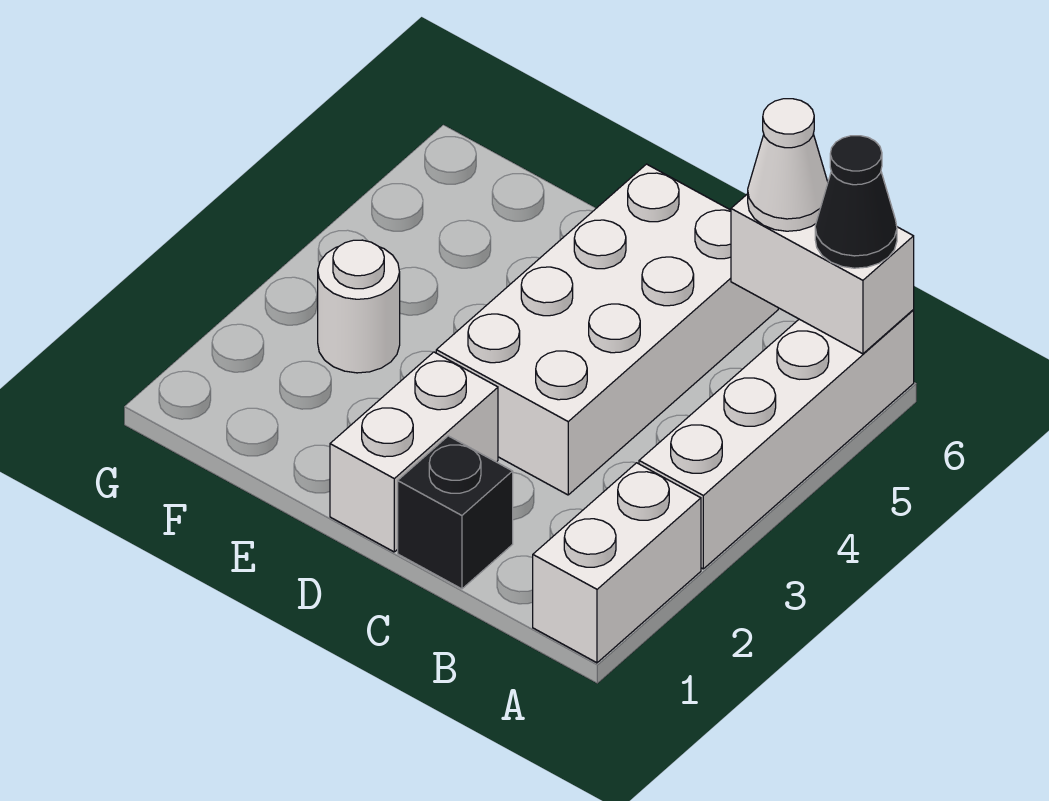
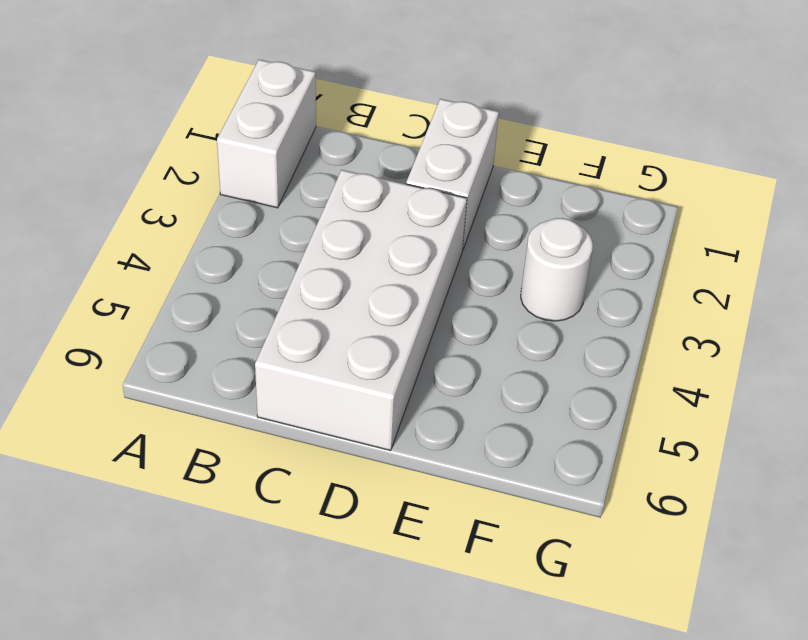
none -> white 1x4 brick [639,310,914,569]
none -> black 1x1 brick [398,436,513,589]

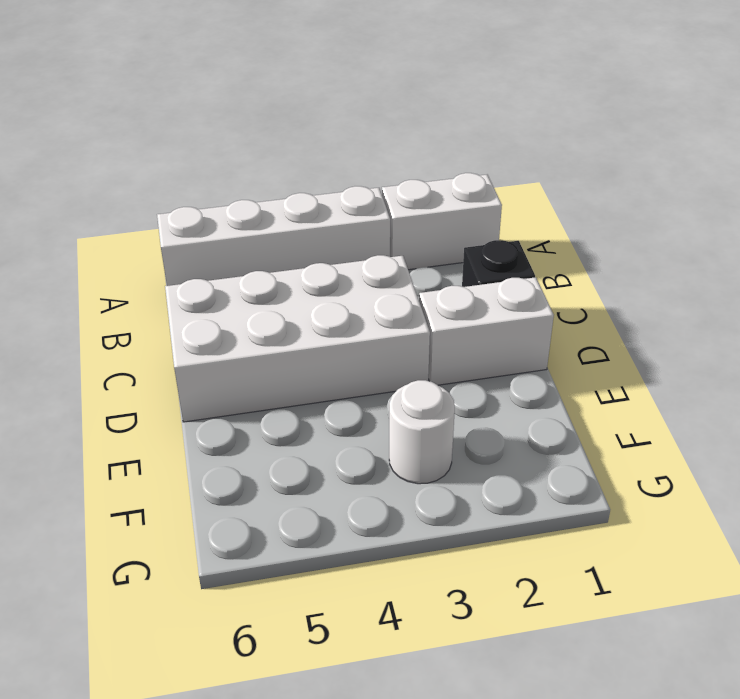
none -> white 1x2 brick [731,194,914,354]
none -> black 1x1 cone [815,136,897,268]

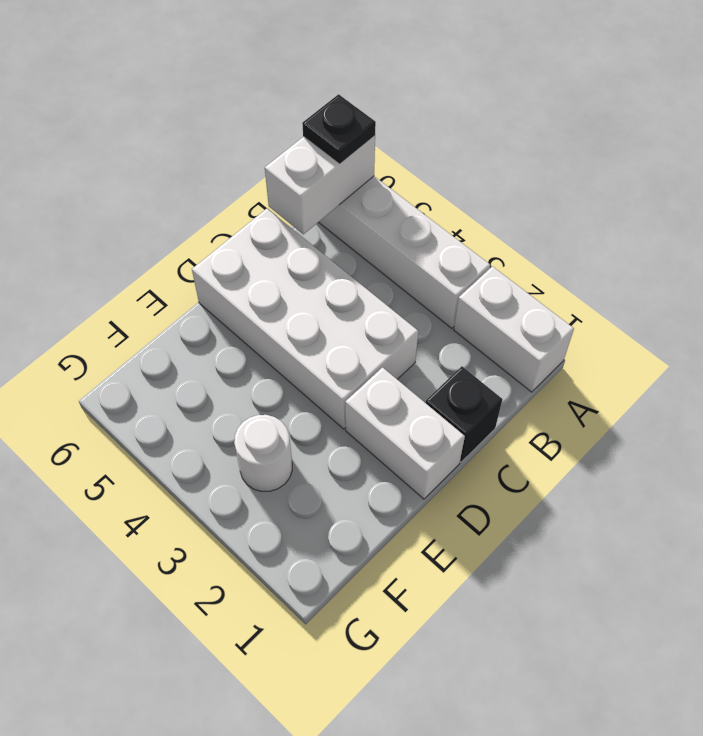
black 1x1 plate [302,94,376,164] -> black 1x1 cone [815,136,897,268]
none -> white 1x1 cone [748,99,828,231]

